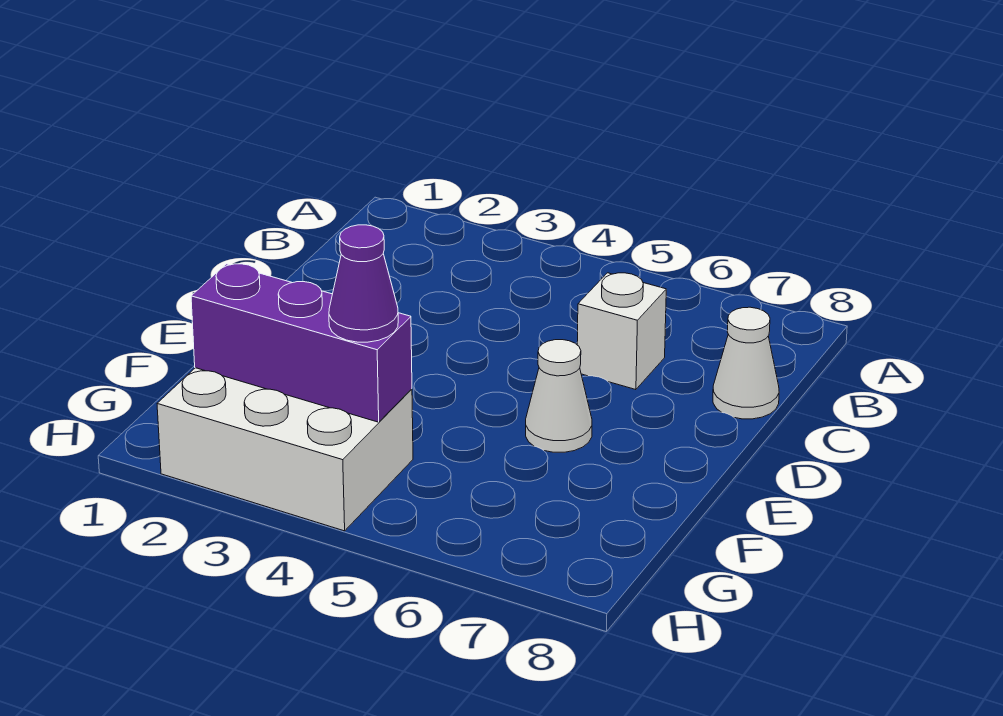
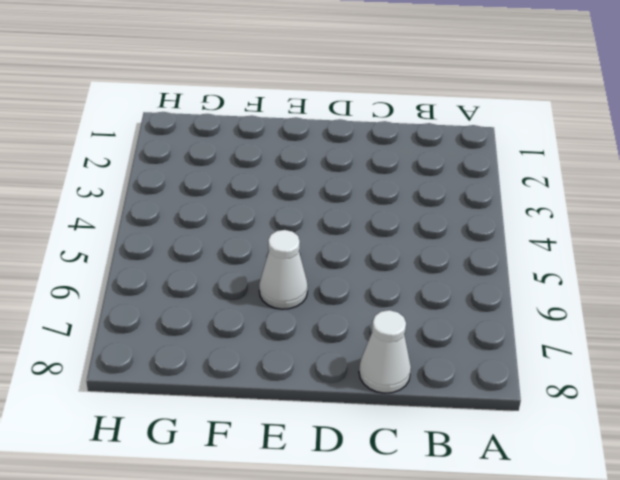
none -> white 1x1 brick [577,273,666,390]
none -> white 2x3 brick [157,368,413,531]

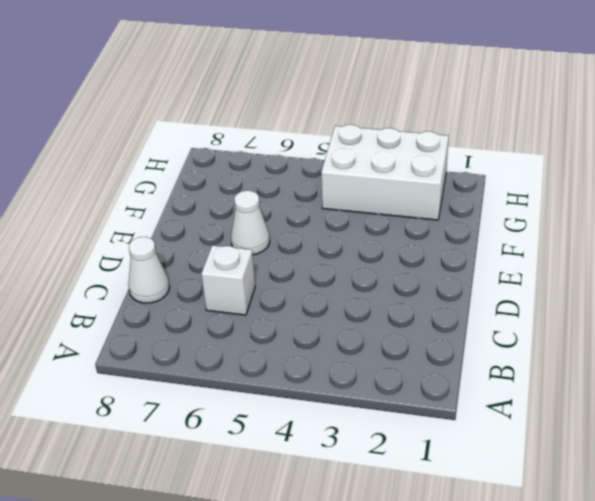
none -> purple 1x3 brick [191,264,412,422]
none -> purple 1x1 cone [329,225,398,342]

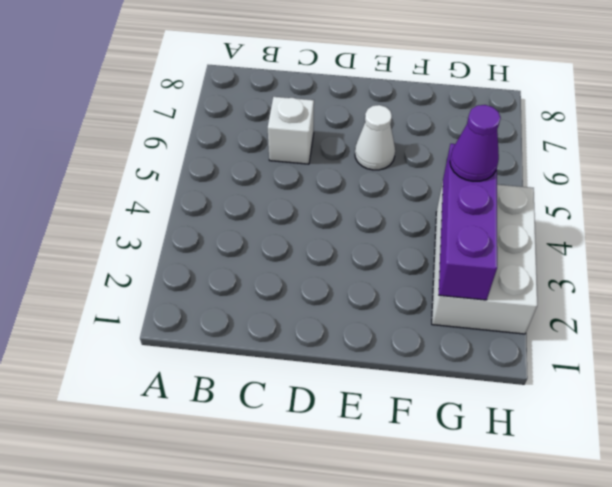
none -> white 1x1 cone [713,307,779,419]

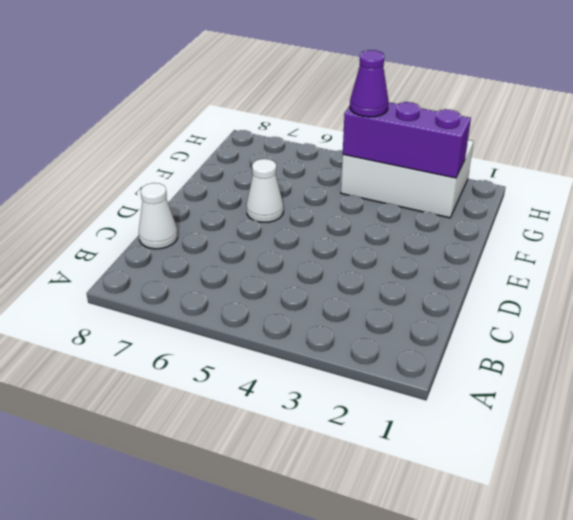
none -> white 1x1 brick [577,273,666,390]

